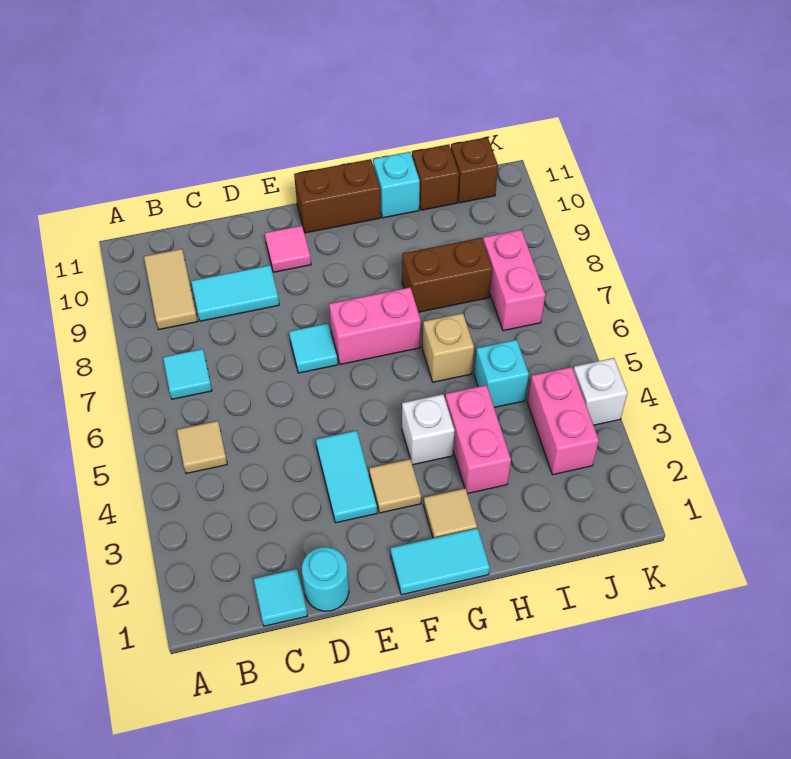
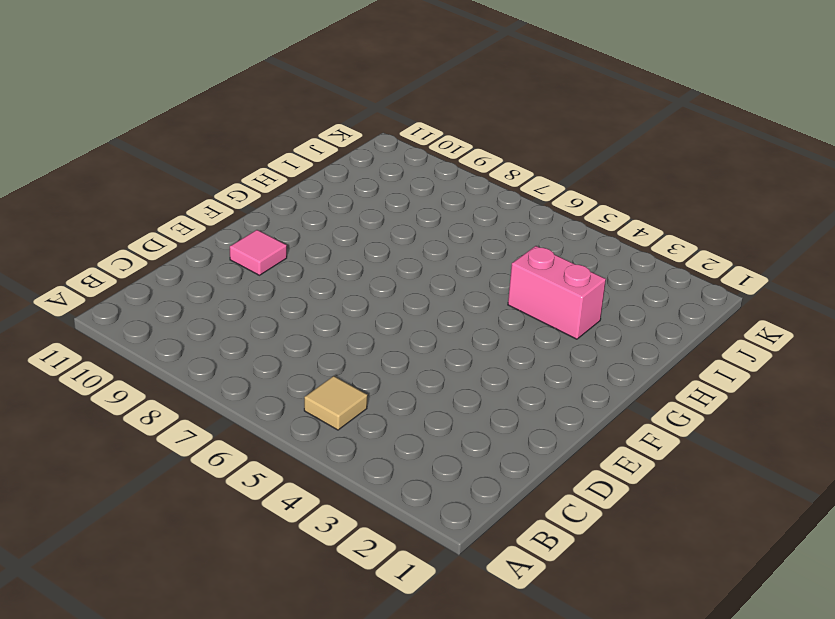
none -> cyan 1x1 tile [163,349,212,399]
none -> tan 1x2 tile [144,249,198,330]
none -> cyan 1x1 tile [254,569,307,626]

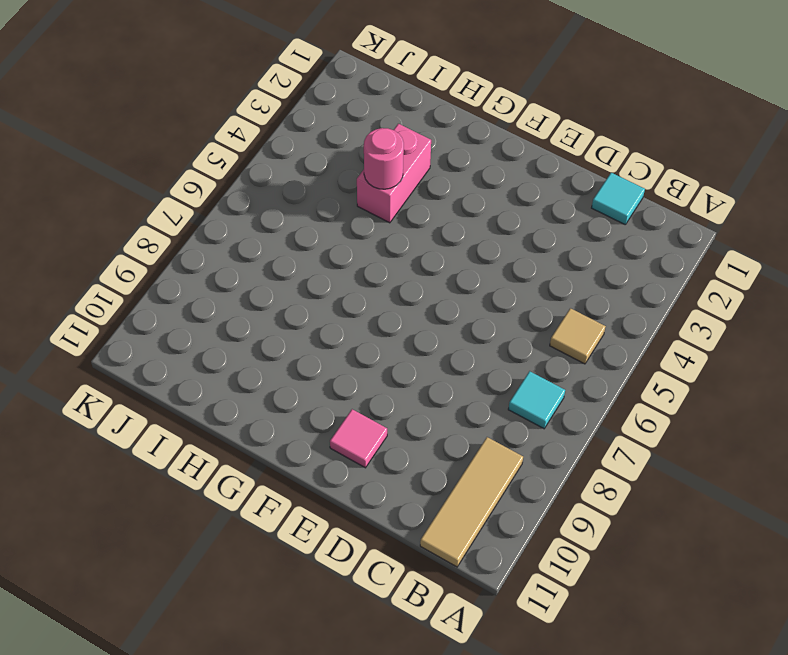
tan 1x3 tile [420,437,523,567] -> tan 1x2 tile [144,249,198,330]
pink 1x1 round brick [364,128,404,189] -> none
none -> cyan 1x2 tile [191,265,279,321]
none -> cyan 1x1 round brick [302,547,349,611]
none -> cyan 1x2 tile [316,431,377,523]

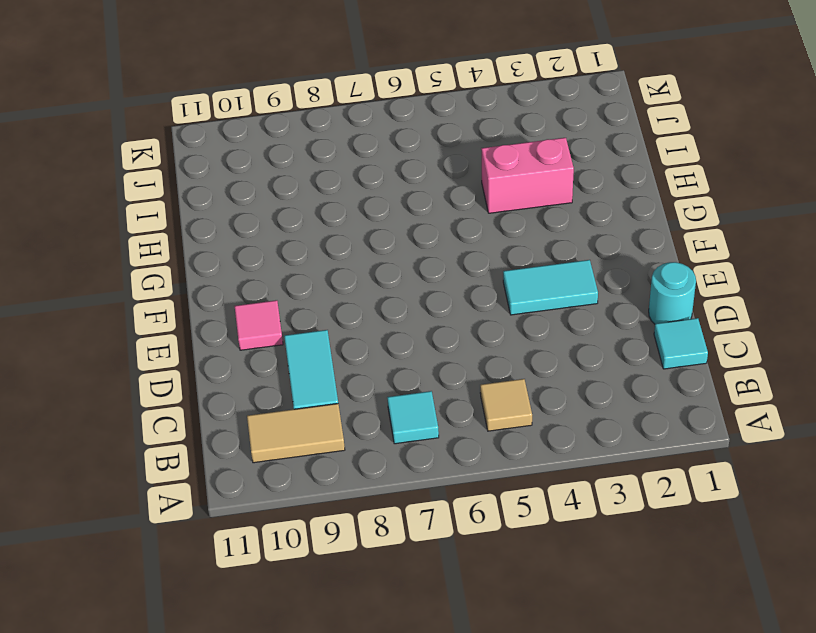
none -> cyan 1x1 tile [289,323,338,373]
none -> cyan 1x2 tile [391,528,490,595]
none -> tan 1x1 tile [369,459,421,513]

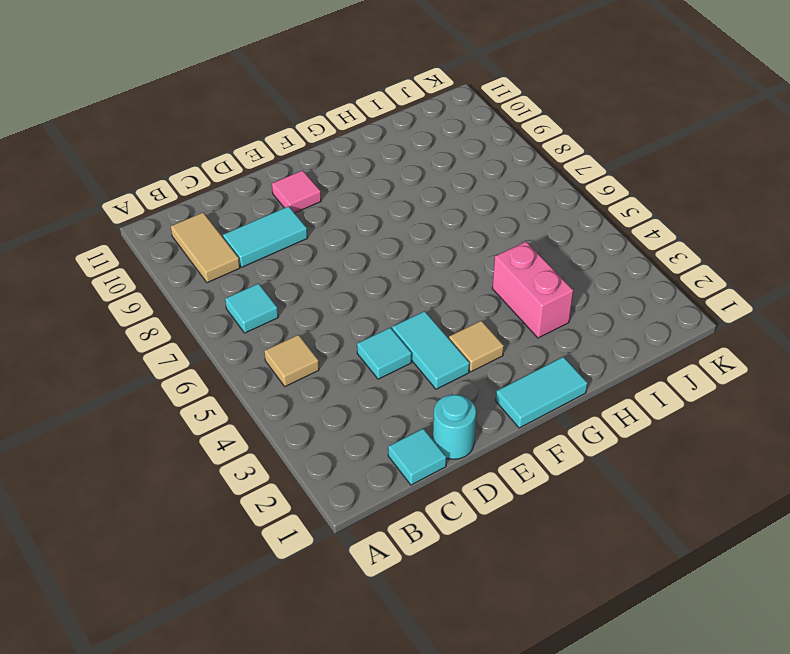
cyan 1x1 tile [357,328,412,379] -> cyan 1x1 tile moved to [289,323,338,373]
none -> pink 1x2 brick [329,287,421,364]
none -> brown 1x2 brick [294,159,381,233]
none -> tan 1x1 tile [424,488,477,538]

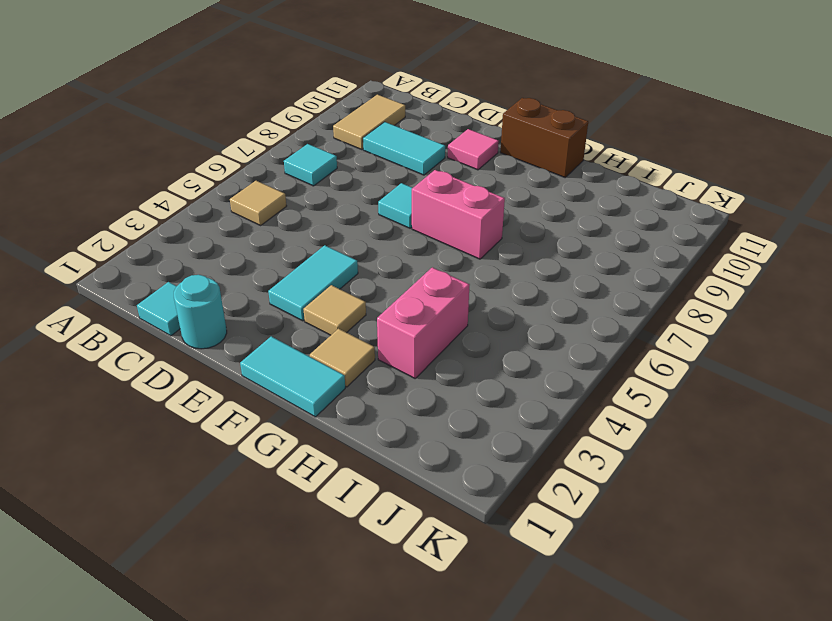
none -> white 1x1 brick [402,394,455,465]
none -> tan 1x1 brick [422,313,474,382]
none -> brown 1x2 brick [402,238,492,312]

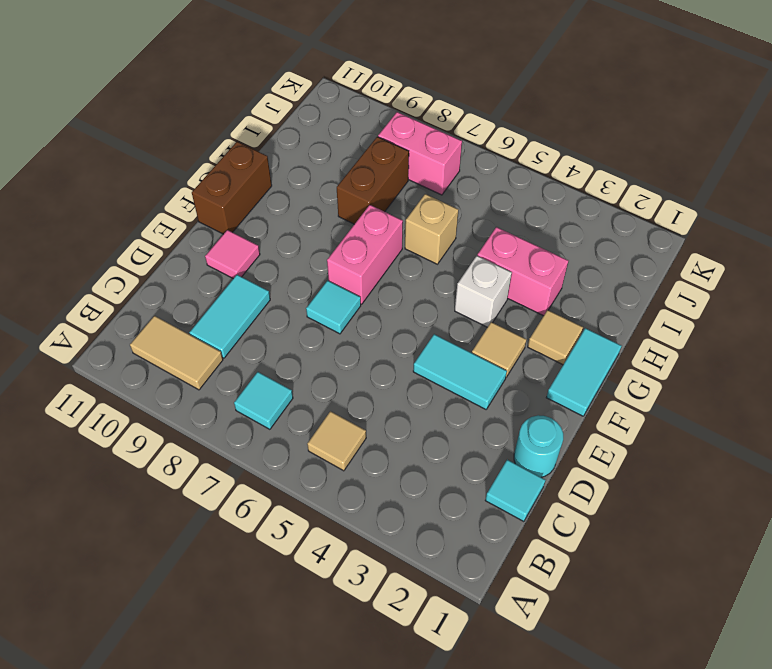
none -> cyan 1x1 brick [373,152,420,218]
none -> cyan 1x1 brick [474,339,529,408]
none -> brown 1x1 brick [412,144,459,210]

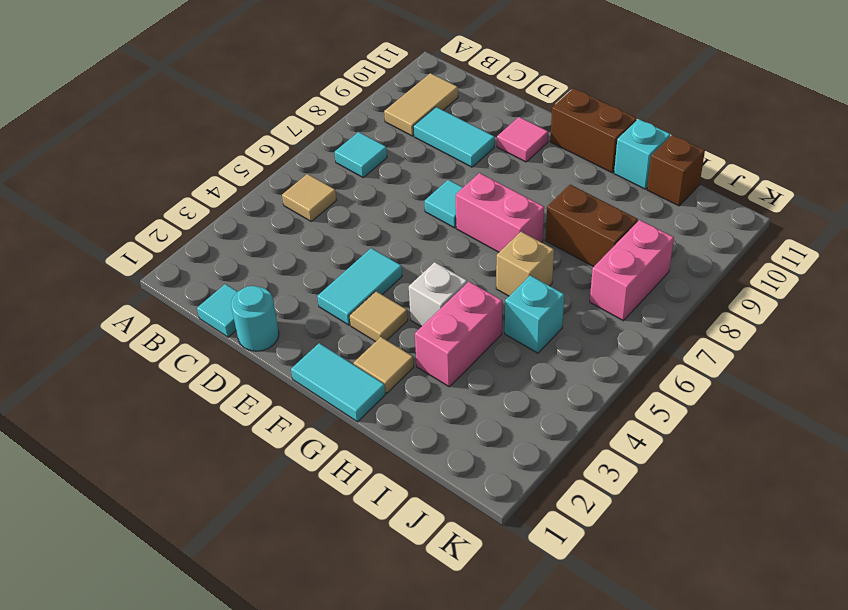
none -> pink 1x2 brick [527,367,599,475]
none -> brown 1x1 brick [451,137,498,203]
none -> white 1x1 brick [573,358,628,425]

